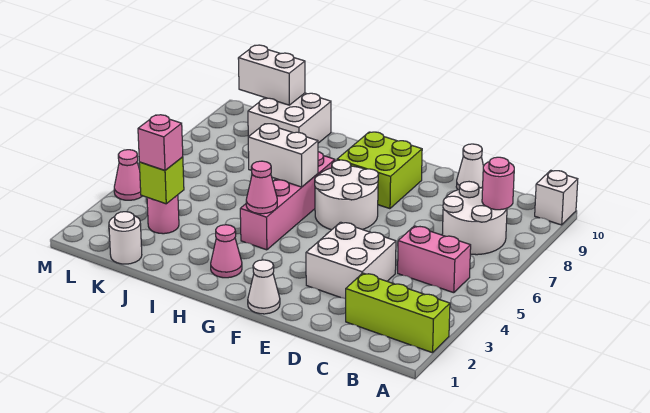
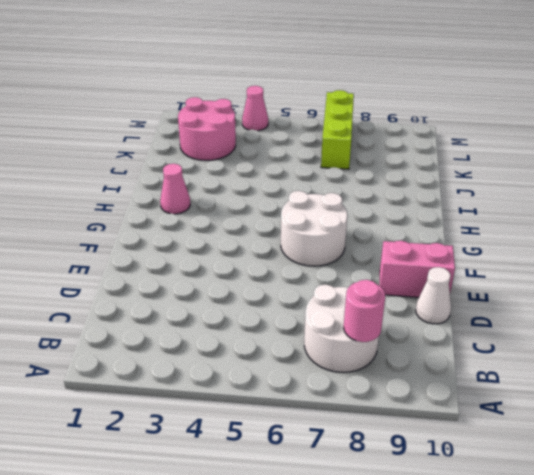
pink 1x2 brick [380,241,455,297] -> pink 1x2 brick turned to [398,226,471,293]
pink 2x2 round brick [178,97,236,160] -> pink 1x1 round brick [147,195,179,234]
lime 1x3 brick [321,90,354,169] -> lime 1x3 brick moved to [346,273,450,353]
none -> white 1x1 brick [535,170,578,225]
none -> white 2x2 brick [306,222,396,299]
none -> white 1x1 cone [248,260,280,314]

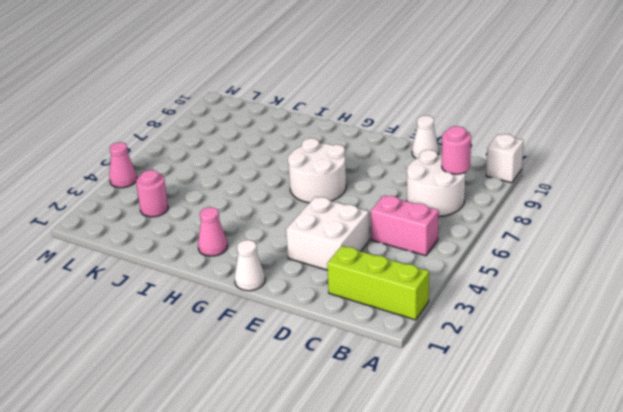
none -> lime 2x2 brick [337,132,422,209]
none -> pink 1x4 brick [240,152,335,250]
none -> white 2x2 brick [248,93,331,143]

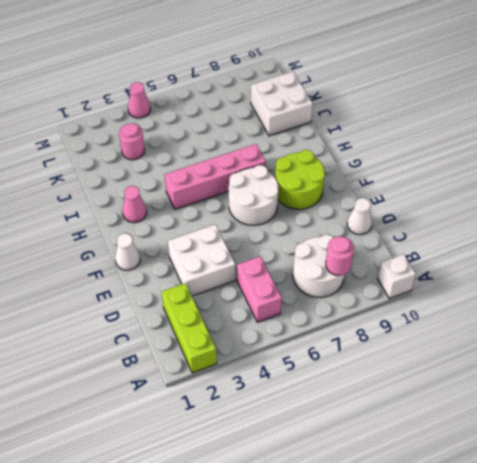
lime 2x2 round brick [275,150,325,209] -> lime 2x2 brick [337,132,422,209]
none -> white 1x1 round brick [109,212,142,264]
none -> pink 1x1 cone [246,161,277,214]
none -> white 1x2 brick [248,124,318,187]

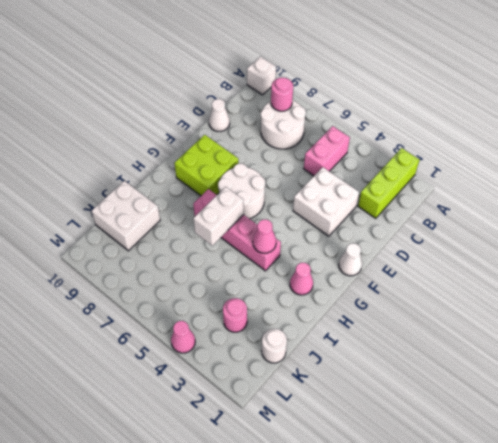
none -> lime 1x1 brick [139,157,184,204]
none -> white 1x2 brick [238,45,305,105]
none -> pink 1x1 brick [138,115,183,170]

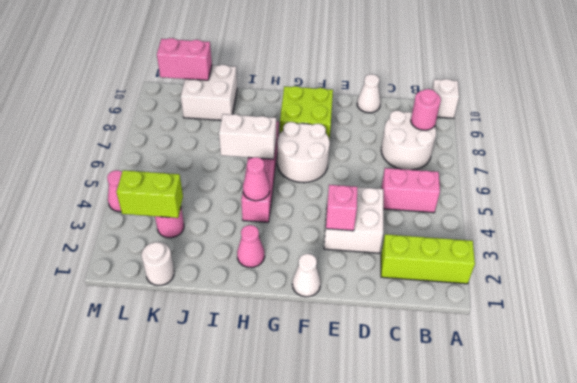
pink 1x1 brick [326,185,357,231] -> pink 1x1 brick moved to [138,115,183,170]
lime 1x2 brick [117,170,183,218] -> lime 1x1 brick [139,157,184,204]
pink 1x2 brick [157,38,212,80] -> white 1x2 brick [238,45,305,105]

